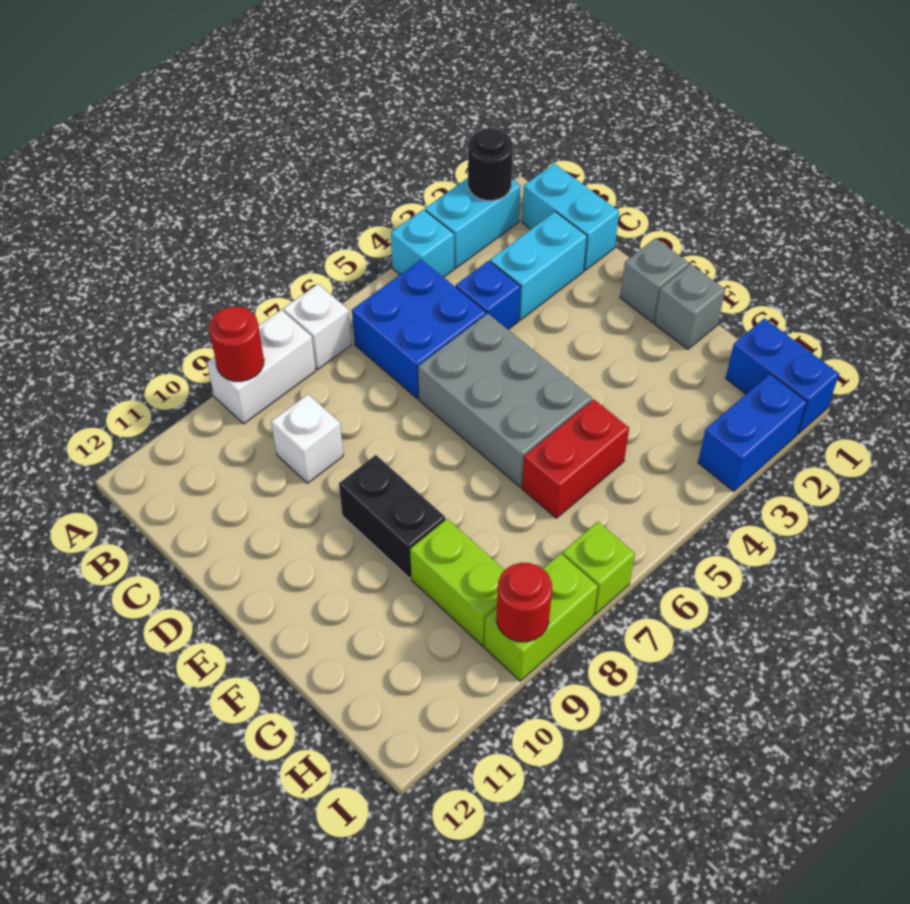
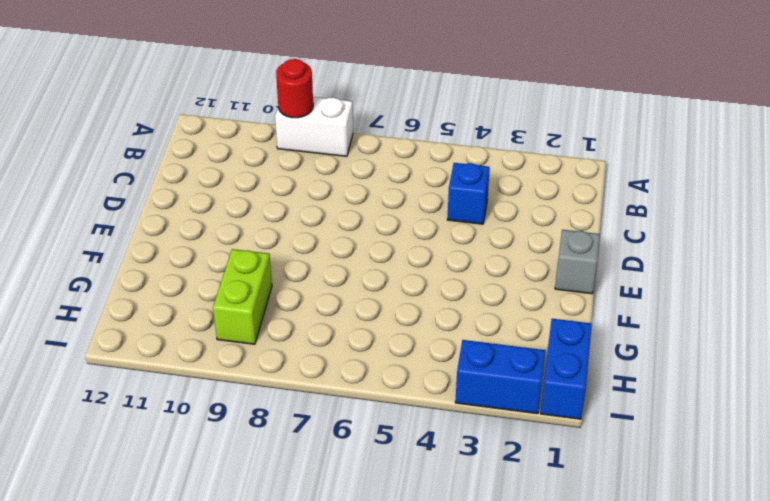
none -> cyan 1x2 brick [425,178,521,268]
none -> cyan 1x1 brick [391,209,454,277]
none -> white 1x1 brick [283,284,351,370]

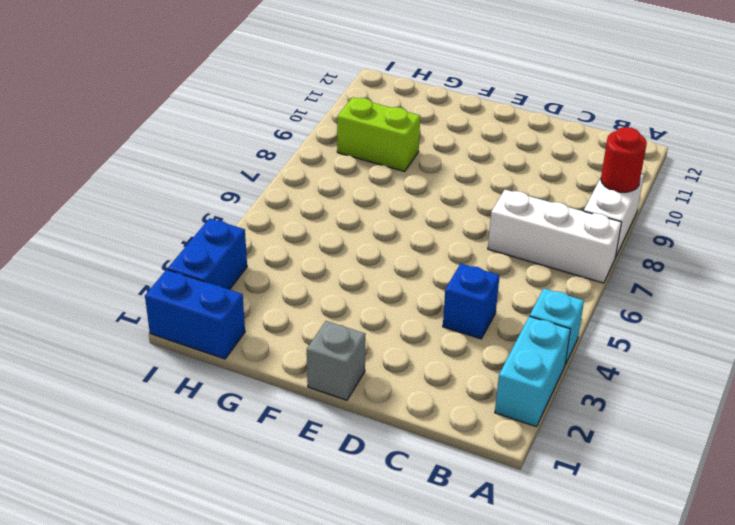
white 1x3 brick [488,190,622,283] -> white 1x1 brick [283,284,351,370]
none -> cyan 1x2 brick [522,163,619,270]
none -> blue 2x2 brick [352,260,486,399]
none -> cyan 1x2 brick [490,212,587,320]

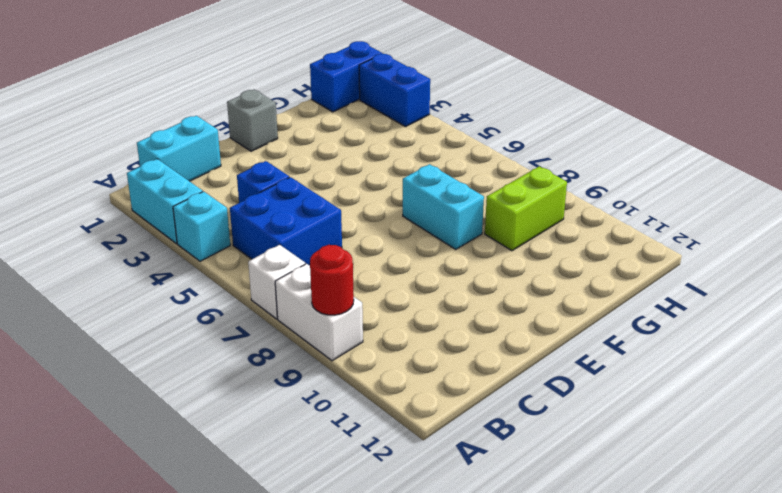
cyan 1x2 brick [403,164,484,249] -> cyan 1x2 brick moved to [490,212,587,320]
none -> white 1x1 brick [271,394,343,483]
none -> grey 2x3 brick [418,313,592,487]
none -> black 1x2 brick [339,455,446,578]

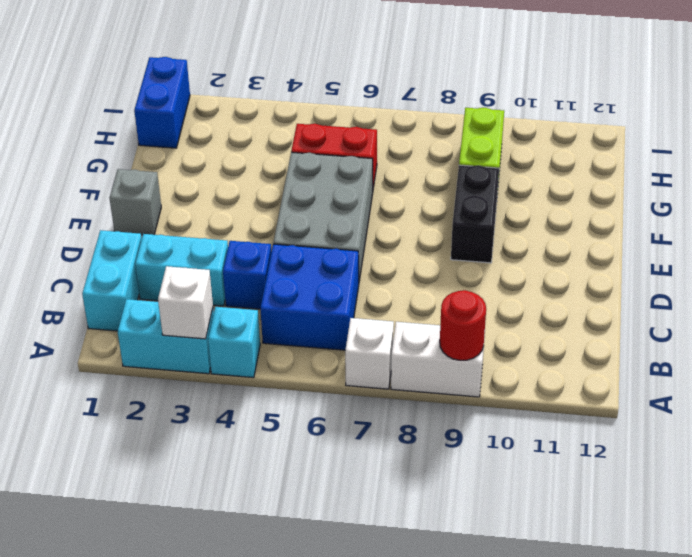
white 1x1 brick [158,266,213,339] -> white 1x1 brick moved to [271,394,343,483]
none -> grey 1x1 brick [655,264,725,349]
none -> blue 1x2 brick [698,374,807,491]
none -> lime 1x1 brick [562,522,635,615]

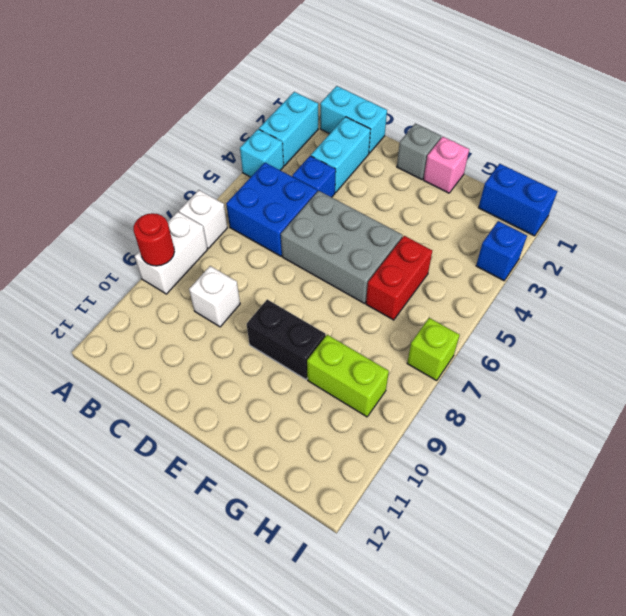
pink 1x1 brick [423,137,469,193] -> grey 1x1 brick [655,264,725,349]
blue 1x1 brick [476,221,527,281] -> blue 1x2 brick [698,374,807,491]
none -> lime 1x2 brick [484,553,598,681]
none -> black 1x1 round brick [468,128,513,201]
none -> red 1x1 round brick [497,563,552,642]

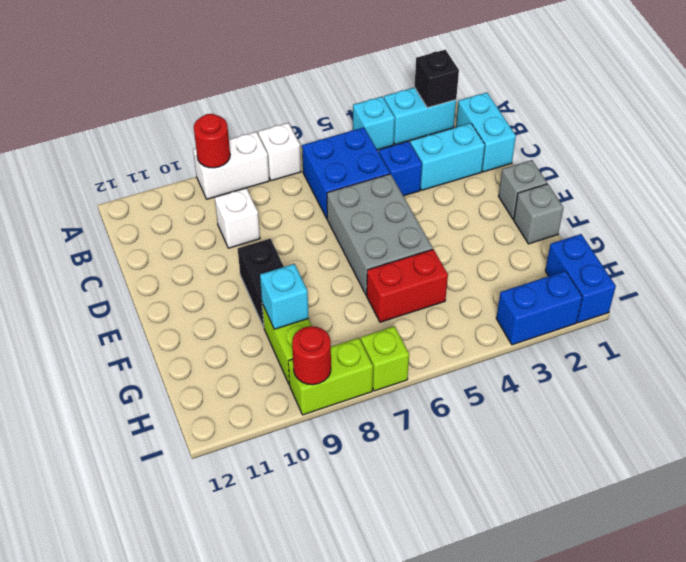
black 1x1 brick [414,50,459,108] -> black 1x1 round brick [468,128,513,201]
cyan 1x1 brick [260,264,309,329] -> none

